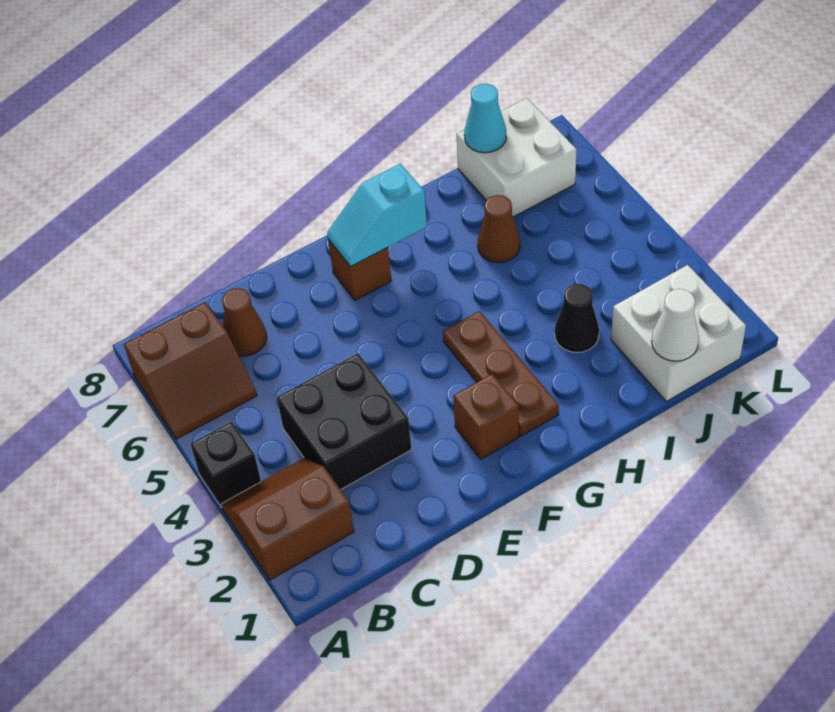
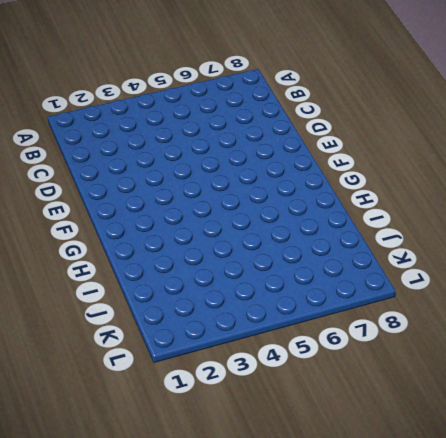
none -> brown 2x2 slope [221,458,354,580]
none -> black 1x1 brick [191,421,261,508]
none -> brown 2x2 slope [124,302,257,439]

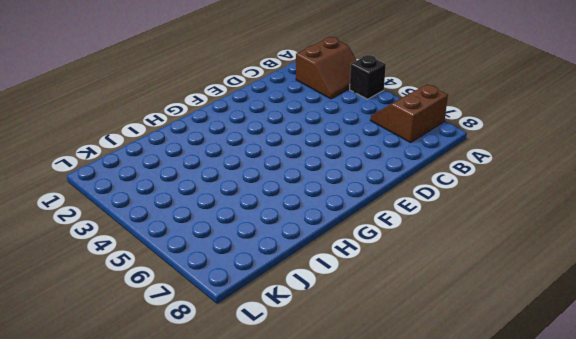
none -> black 2x2 brick [277,354,412,490]
none -> brown 1x1 cone [222,288,267,356]
none -> brown 1x1 brick [453,374,519,459]

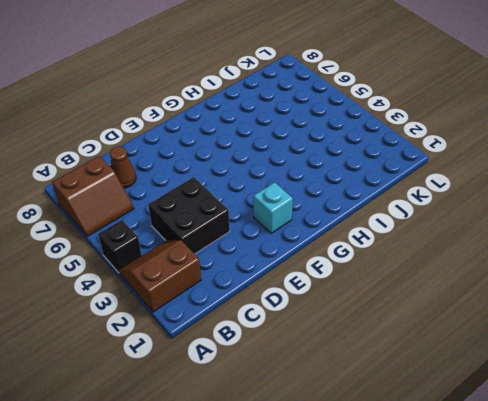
cyan 1x1 brick [254,182,293,233] -> brown 1x1 brick [453,374,519,459]
none -> brown 1x1 brick [328,239,391,300]
none -> brown 1x3 plate [443,311,559,436]
none -> black 1x1 cone [555,284,599,353]

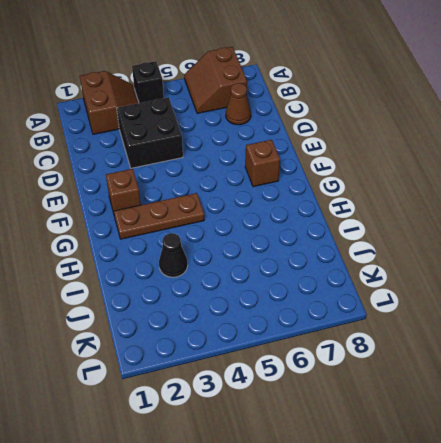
none -> brown 1x1 cone [478,195,520,263]
none -> white 2x2 brick [611,265,746,401]
none -> white 2x2 brick [457,98,577,217]

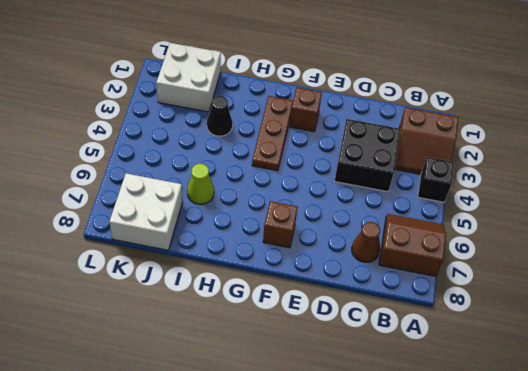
lime 1x1 cone [187,164,214,204] -> brown 1x1 cone [478,195,520,263]
none -> cyan 1x2 slope [327,164,427,267]
none -> white 1x1 cone [652,289,699,361]
none -> cyan 1x1 cone [464,84,506,153]

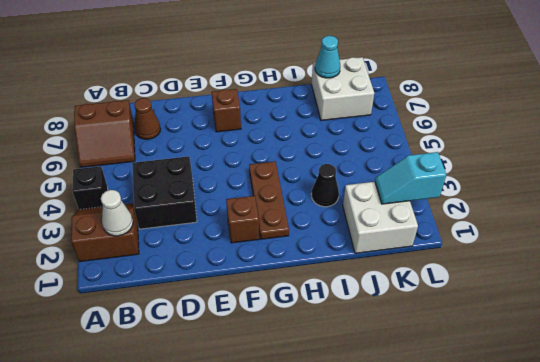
white 1x1 cone [101,190,133,236] -> white 1x1 cone moved to [652,289,699,361]
cyan 1x2 slope [375,152,446,204] -> cyan 1x2 slope moved to [327,164,427,267]
none -> brown 1x1 cone [478,195,520,263]

